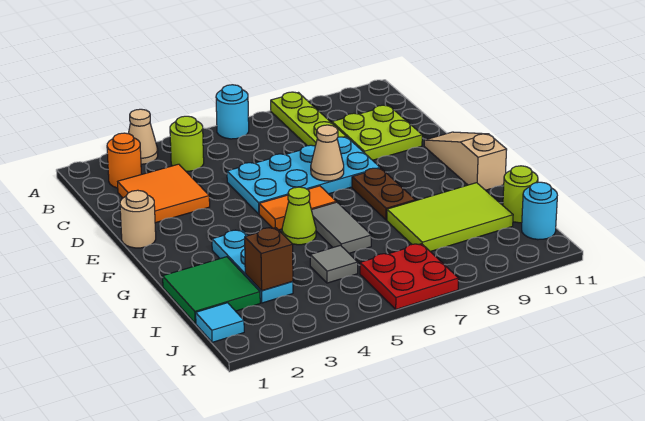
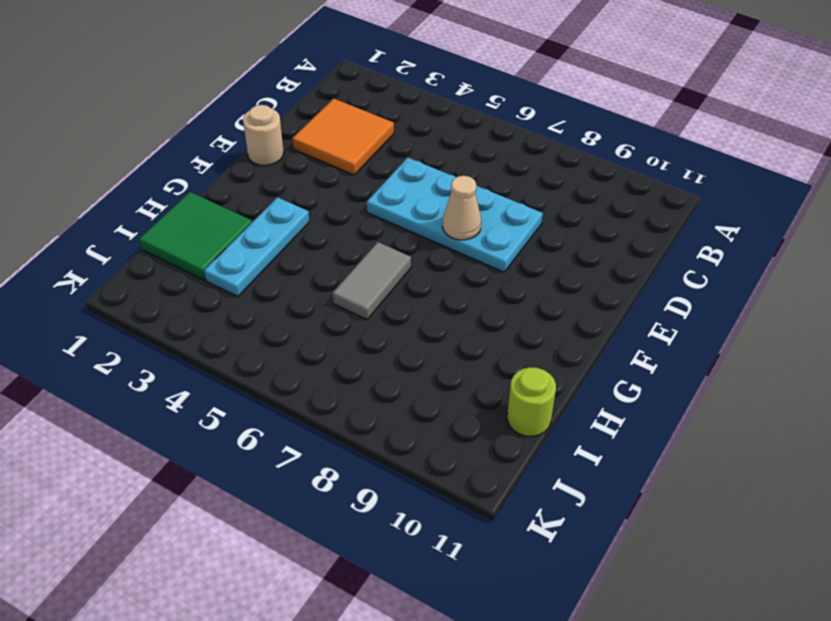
none -> tan 1x1 cone [128,109,158,164]
none -> cyan 1x1 round brick [216,85,249,139]
none -> lime 1x3 plate [271,92,346,146]

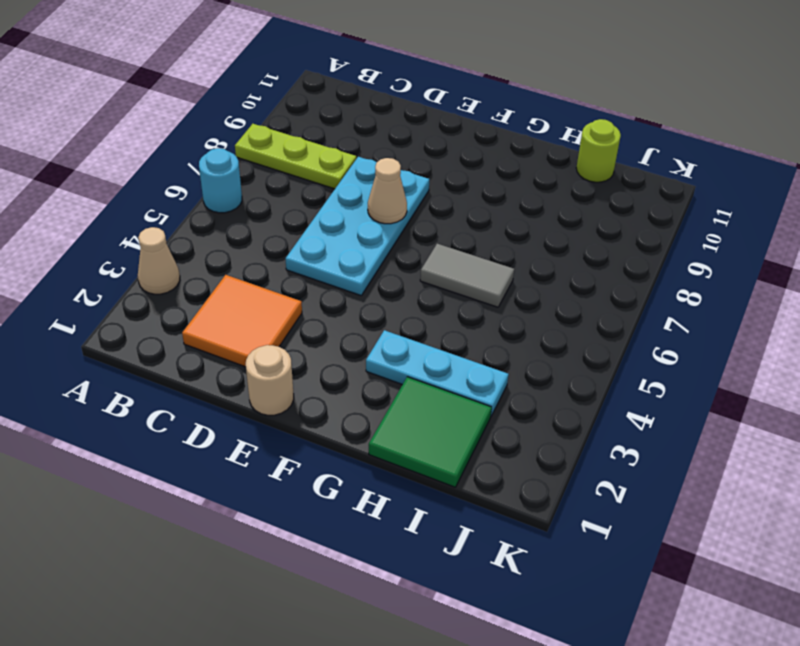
none -> orange 1x1 round brick [107,133,141,188]
none -> lime 1x1 round brick [170,116,204,171]
none -> lime 2x2 plate [332,105,422,160]

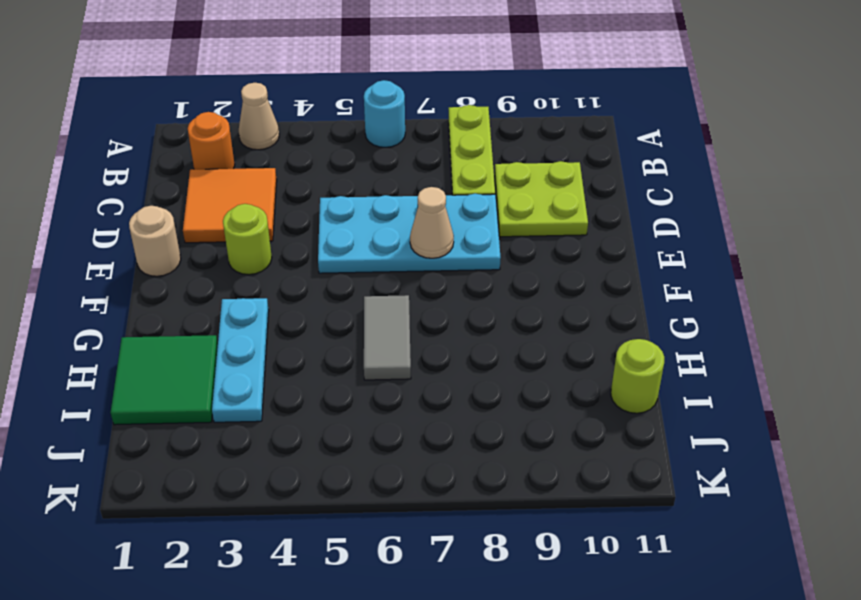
lime 1x1 round brick [223,204,272,275] -> lime 1x1 round brick moved to [170,116,204,171]
none -> tan 1x3 slope [424,132,507,190]
none -> orange 1x2 tile [259,186,336,230]
none -> brown 1x2 plate [352,168,415,220]

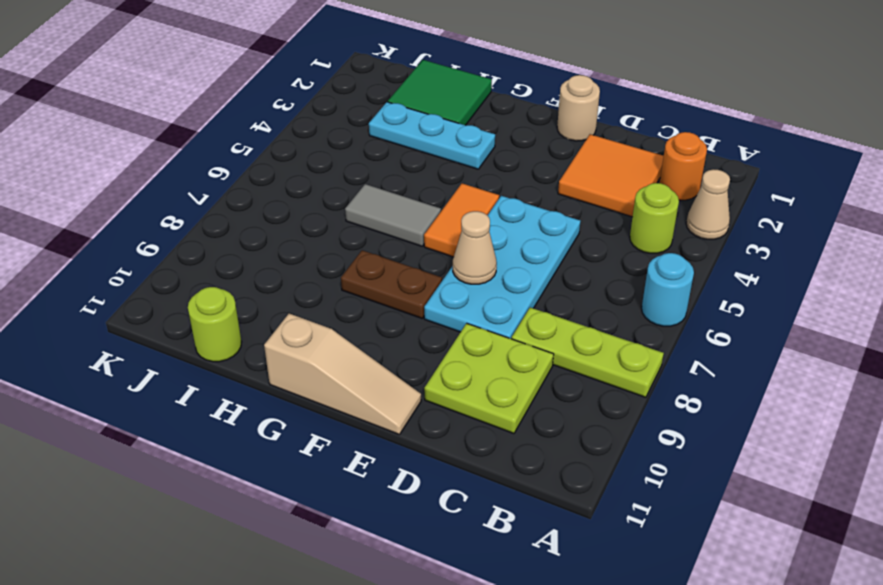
none -> lime 1x1 cone [282,187,316,245]
none -> lime 2x3 tile [387,183,513,252]
none -> grey 1x1 tile [310,245,358,283]

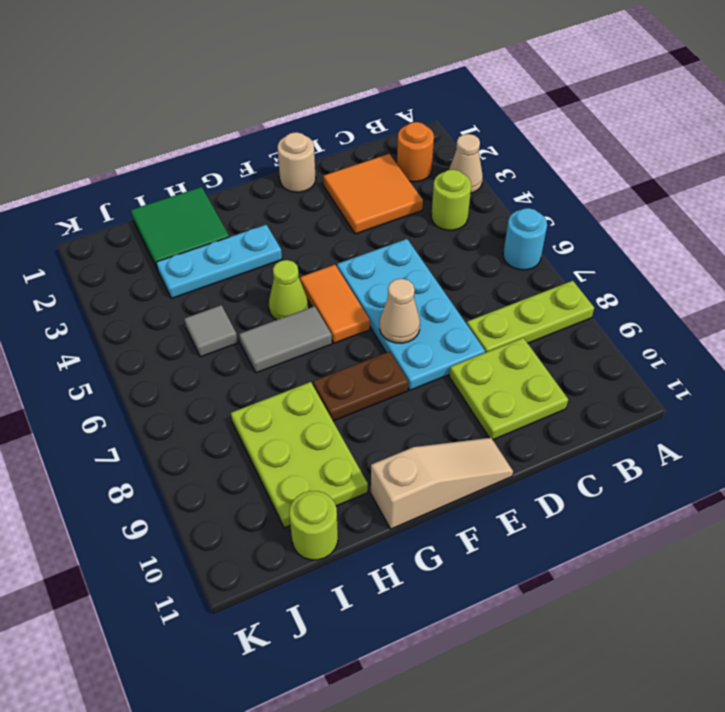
lime 2x3 plate [231,382,368,528] -> lime 2x3 tile [387,183,513,252]
none -> cyan 1x1 tile [196,303,244,342]
none -> red 2x2 plate [360,244,459,309]
none -> cyan 1x1 round brick [522,182,557,240]

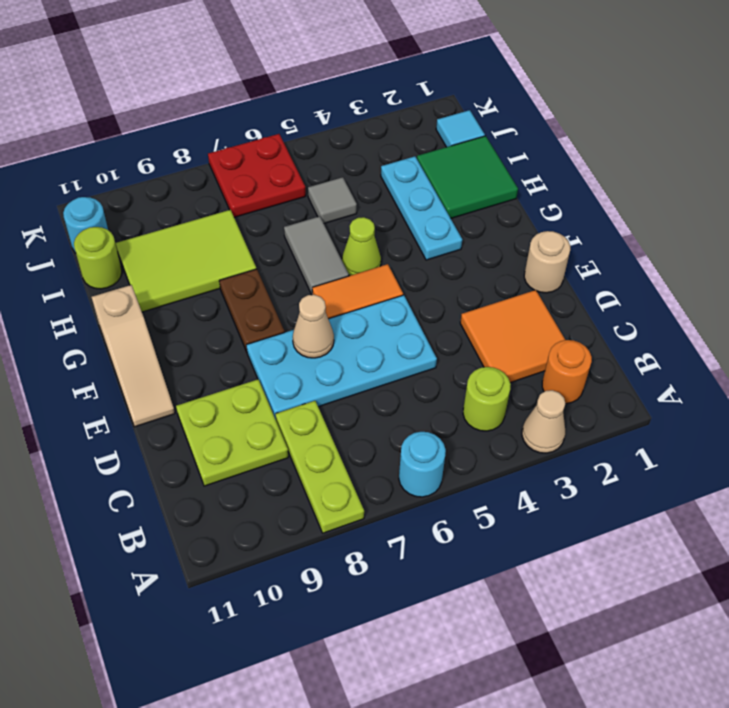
none -> brown 1x1 brick [245,228,293,291]

